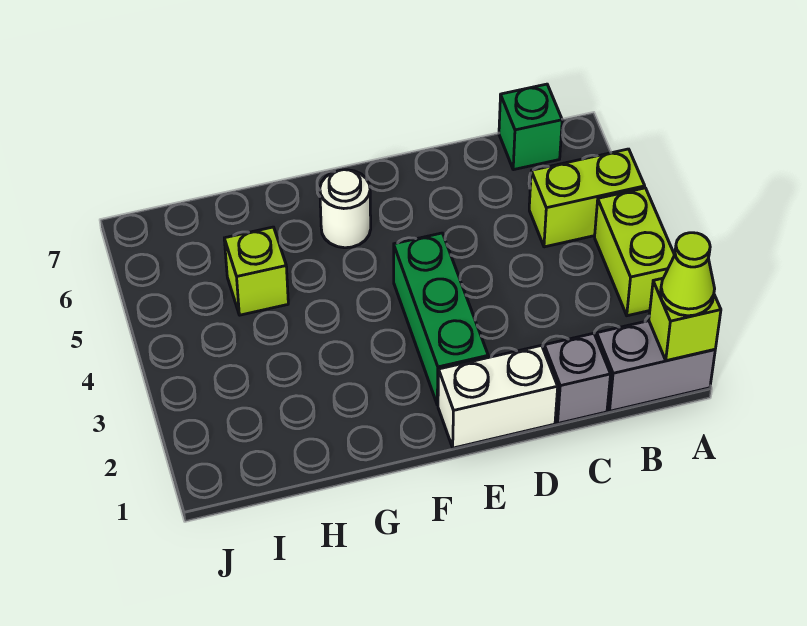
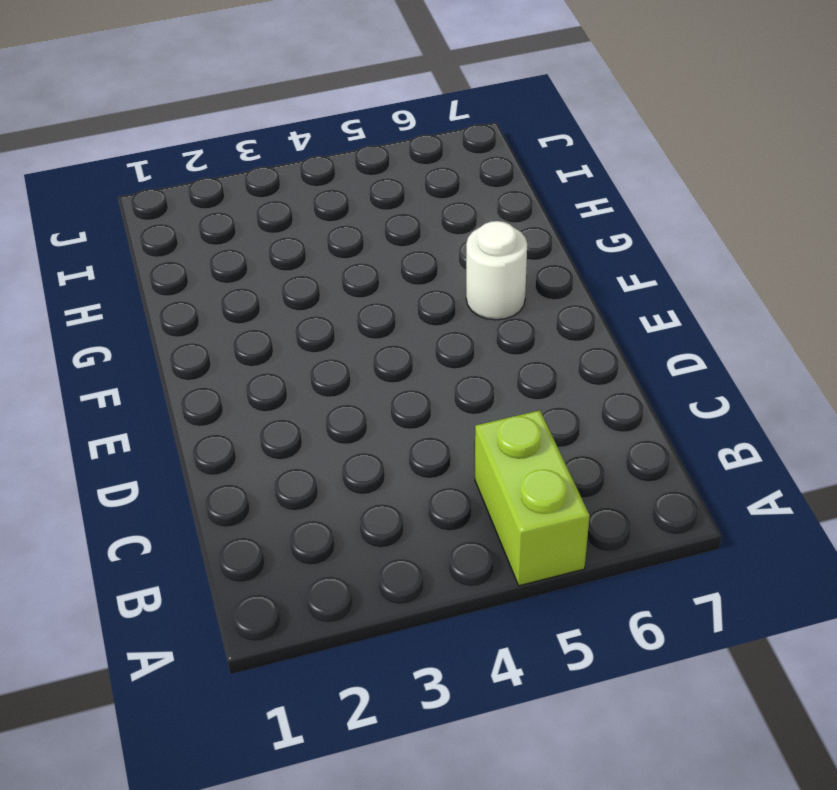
none -> grey 1x2 brick [596,321,715,411]
none -> lime 1x2 brick [595,188,674,316]

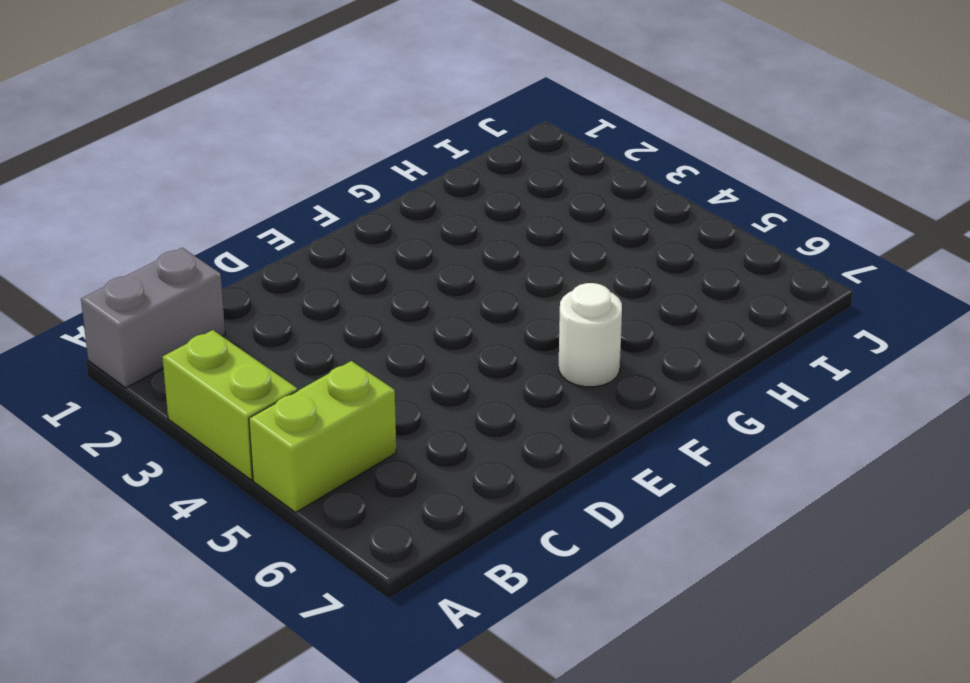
none -> green 1x1 brick [499,84,562,170]
none -> grey 1x1 brick [544,333,611,423]

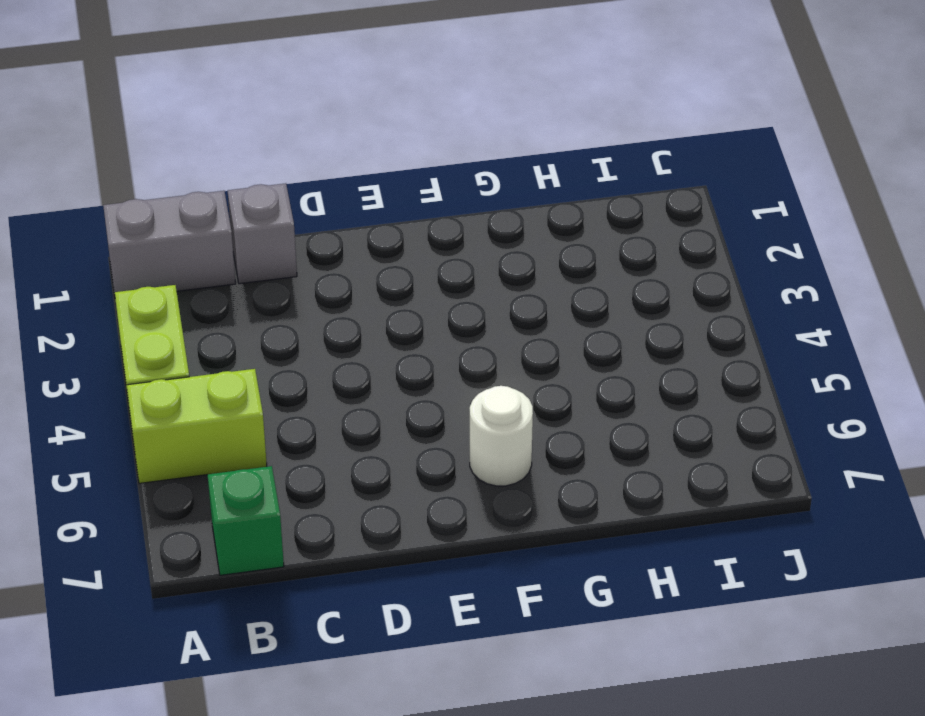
none -> white 1x2 brick [438,345,558,448]
none -> green 1x3 brick [394,233,488,405]

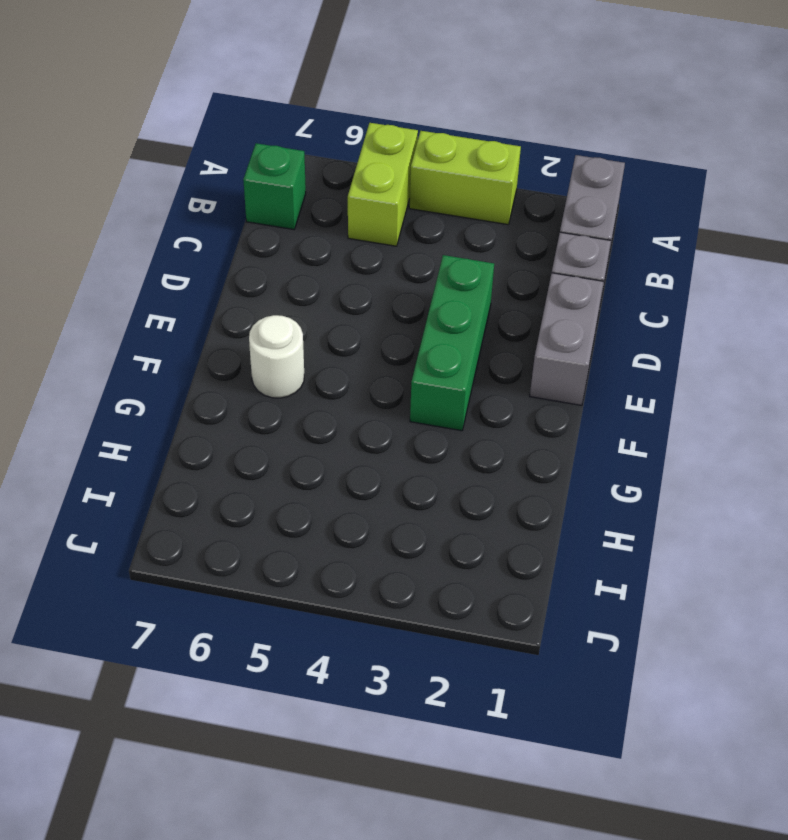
grey 1x2 brick [530,273,604,405] -> white 1x2 brick [438,345,558,448]
green 1x3 brick [410,255,494,431] -> green 1x3 brick turned to [394,233,488,405]
none -> lime 1x1 brick [224,227,288,315]
none -> lime 1x1 brick [649,278,721,361]

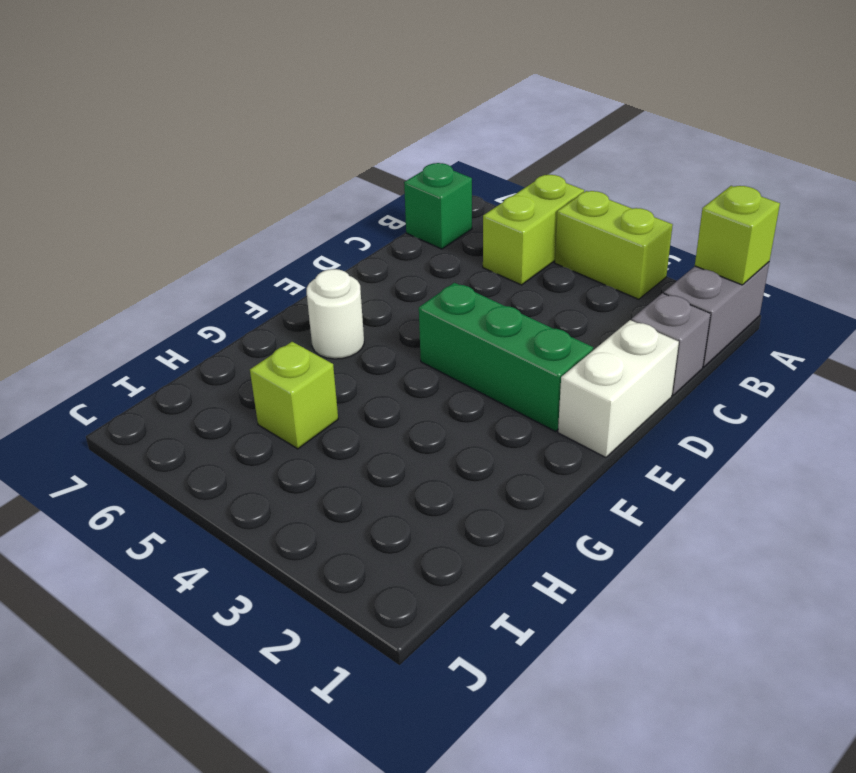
none -> lime 1x1 cone [660,233,715,316]

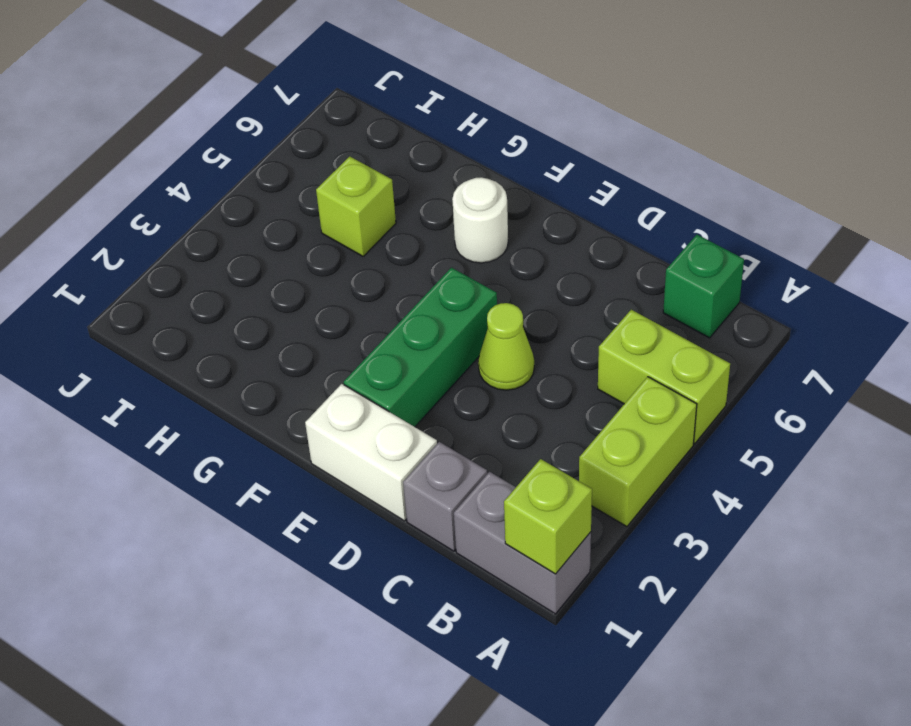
lime 1x1 cone [478,303,534,390] -> lime 1x1 cone moved to [660,233,715,316]

